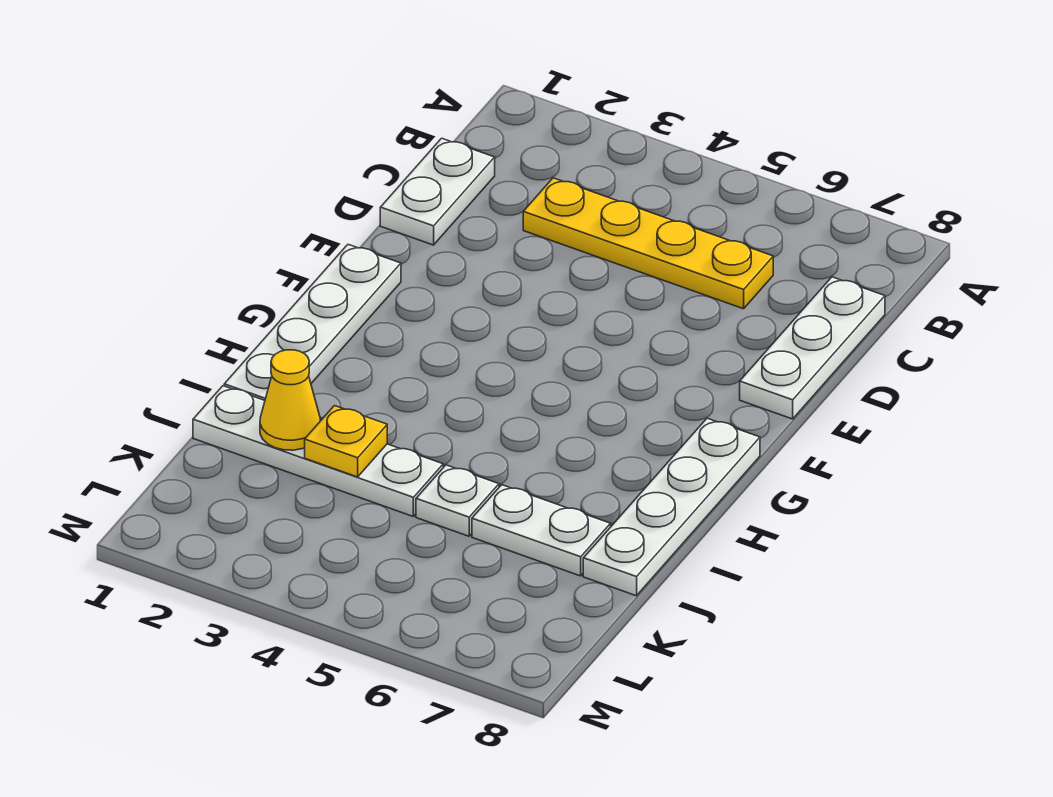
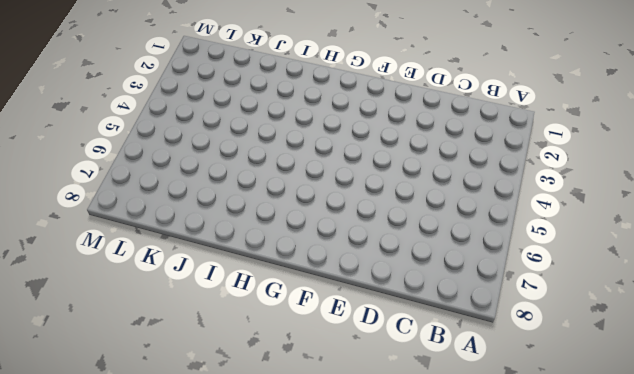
none -> white 1x2 plate [380,138,495,245]
none -> yellow 1x4 plate [523,178,773,309]

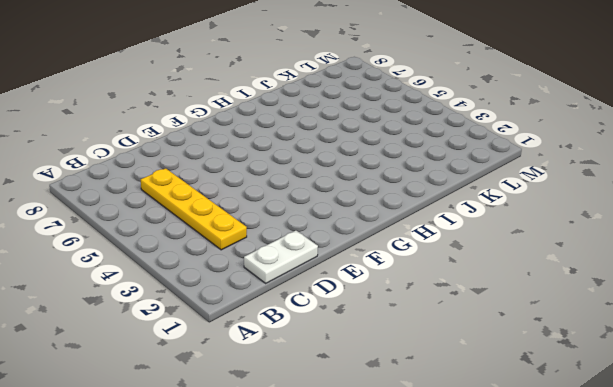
none -> white 1x3 plate [740,277,885,419]
none -> white 1x4 plate [224,245,401,400]

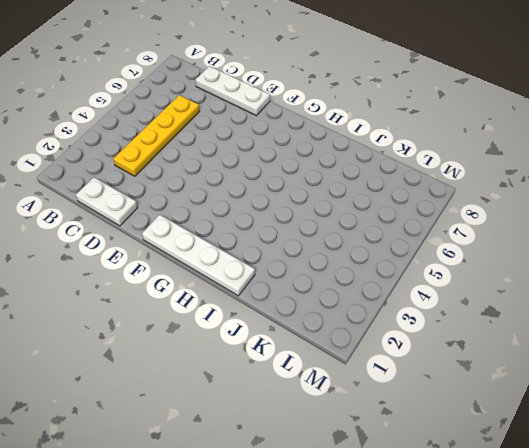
none -> white 1x4 plate [583,418,760,596]
none -> white 1x4 plate [193,386,443,516]

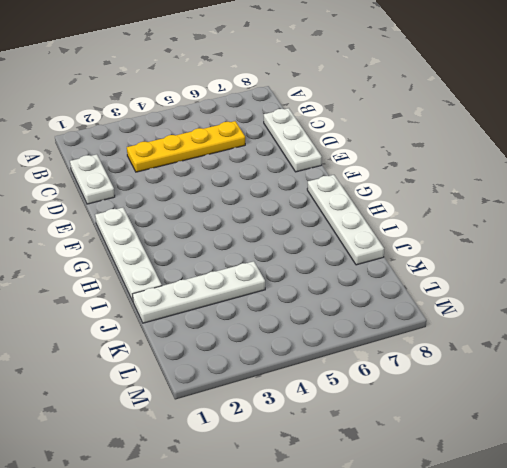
none -> white 1x1 plate [416,465,499,536]
none -> white 1x2 plate [472,485,611,576]

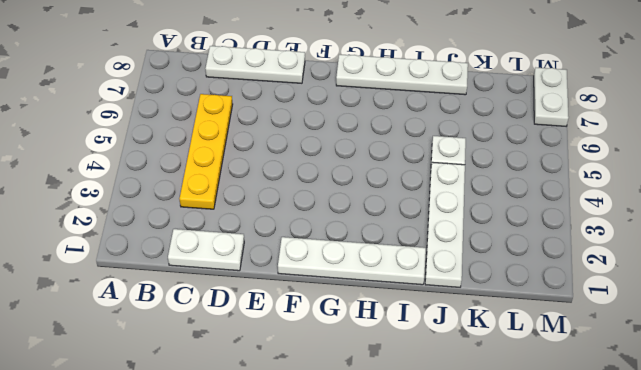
white 1x2 plate [534,68,569,126] -> white 1x2 plate moved to [472,485,611,576]
none -> yellow 1x1 cone [260,350,320,450]
none -> yellow 1x1 plate [305,406,387,477]

